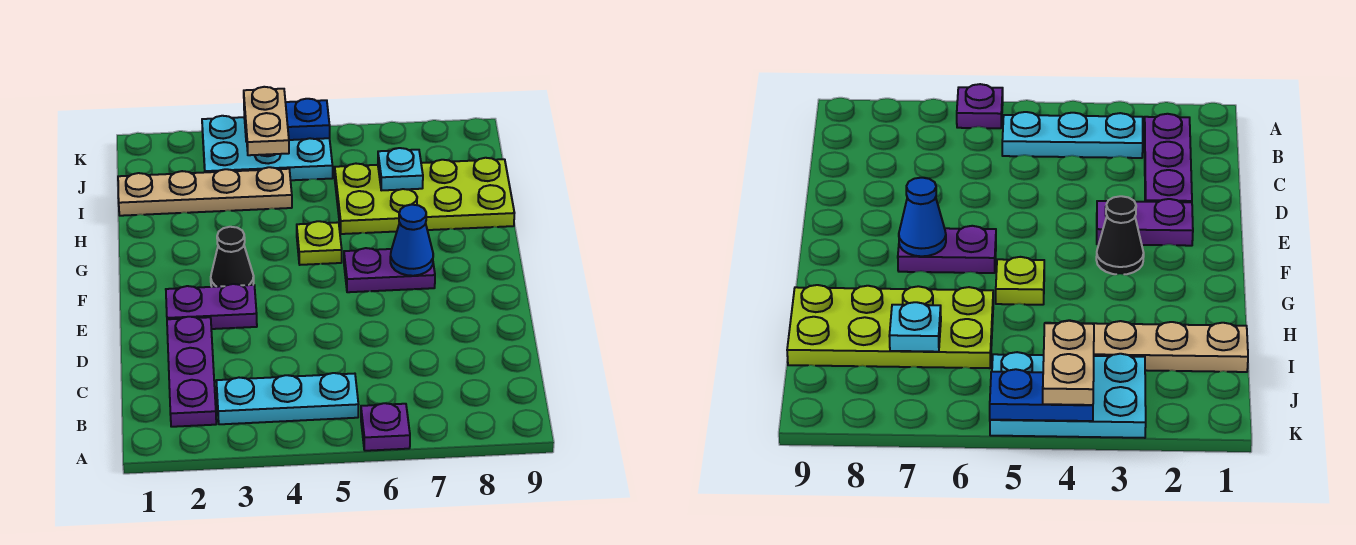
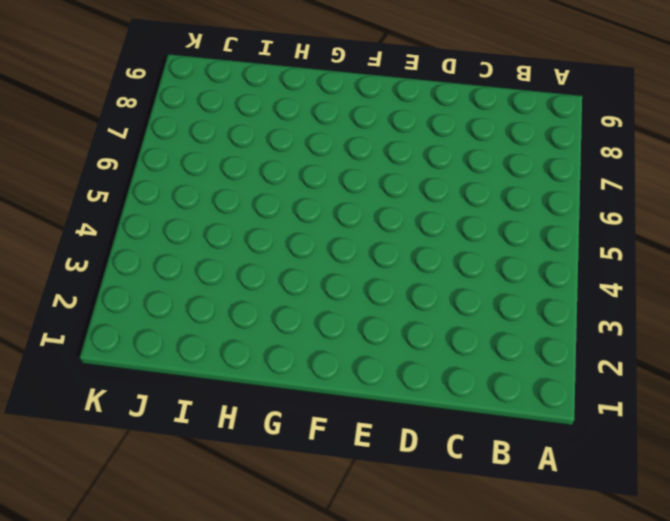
none -> purple 1x1 plate [361,403,410,451]
none -> purple 1x3 plate [167,317,216,427]
none -> cyan 1x3 plate [216,373,358,424]

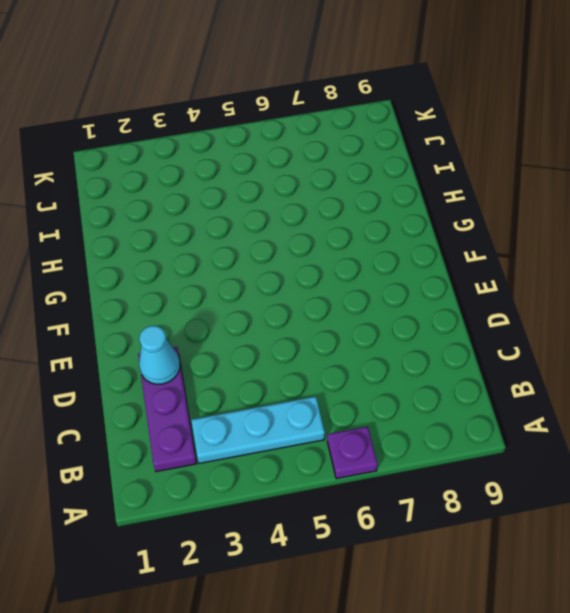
cyan 1x1 cone [139,326,180,384] -> none
none -> purple 1x2 plate [166,284,257,329]
none -> black 1x1 cone [211,227,254,287]
none -> purple 1x2 plate [344,248,435,292]

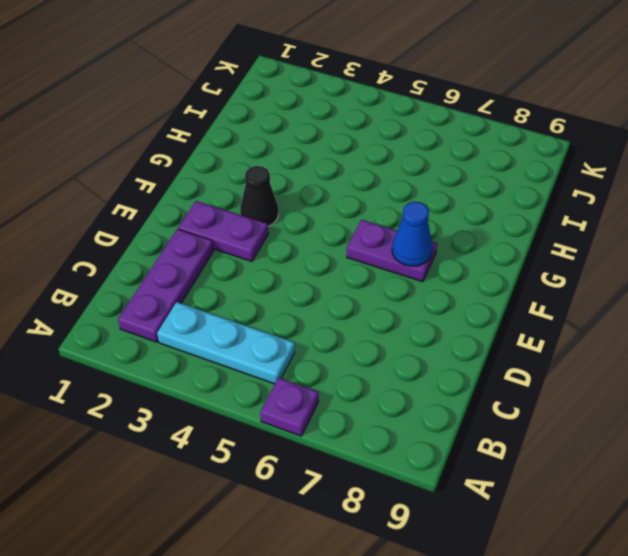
none -> lime 1x1 plate [297,221,342,265]
none -> lime 2x4 plate [335,158,514,234]
none -> tan 1x4 plate [118,167,292,216]

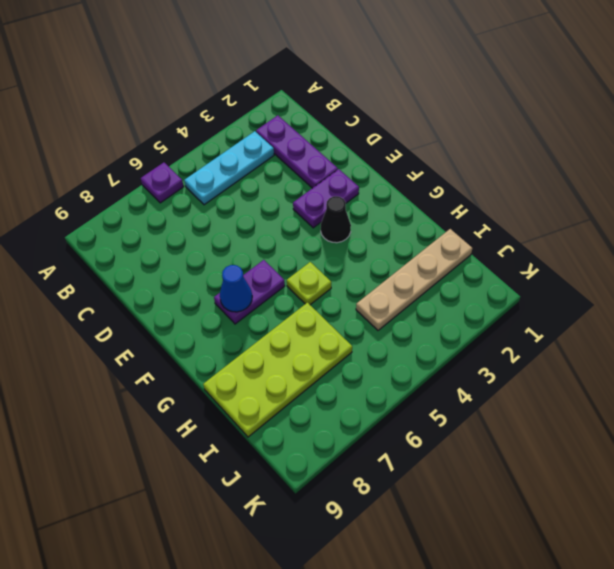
none -> cyan 2x3 plate [202,116,333,180]
none -> cyan 1x1 plate [378,148,423,190]
none -> blue 1x2 plate [244,99,330,142]

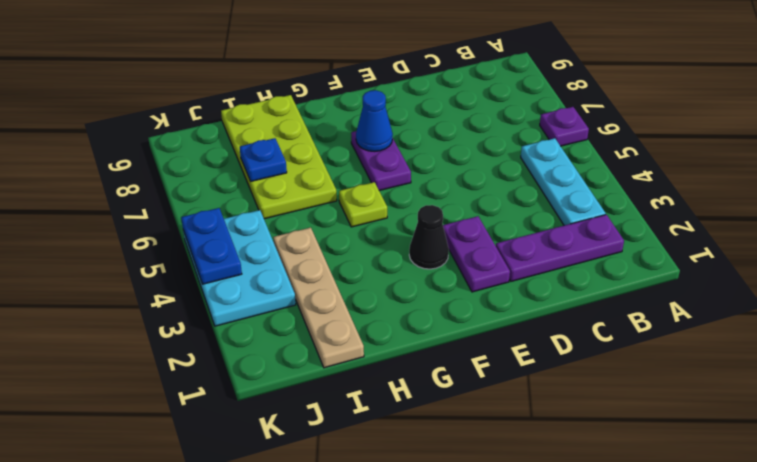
blue 1x1 plate [240,138,287,181] -> cyan 1x1 plate [378,148,423,190]
none -> tan 1x2 plate [244,87,289,155]

